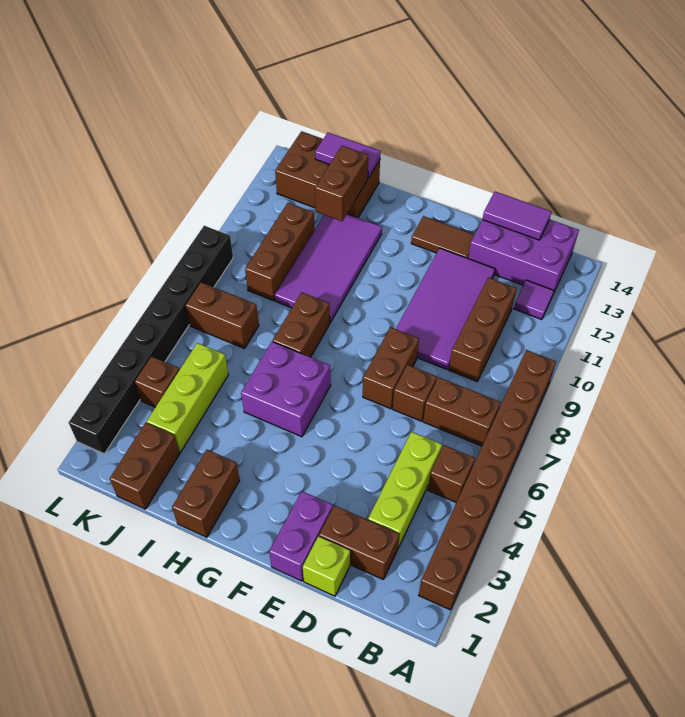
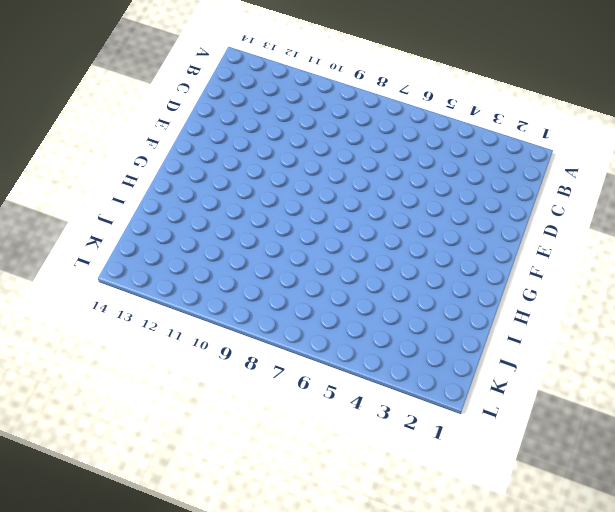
none -> brown 1x8 brick [419,350,556,610]
none -> brown 1x1 brick [428,445,475,503]
none -> brown 1x2 brick [423,377,500,446]

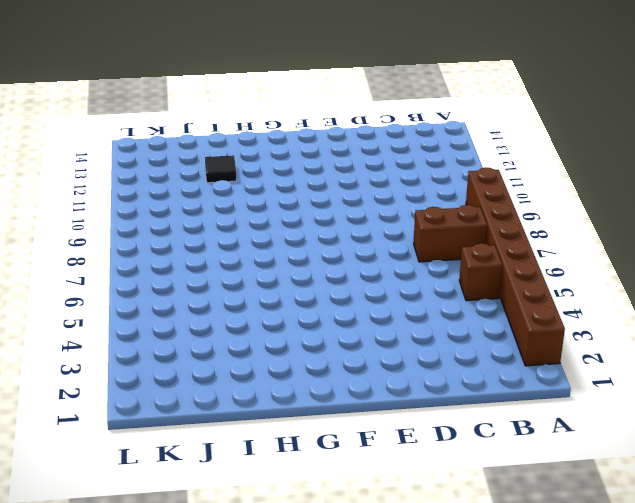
black 1x1 tile [205,155,236,183] -> purple 2x4 tile [275,214,382,323]
none -> purple 1x1 tile [514,280,554,320]
none -> purple 2x3 brick [468,220,579,294]
none -> brown 1x2 brick [319,505,399,579]

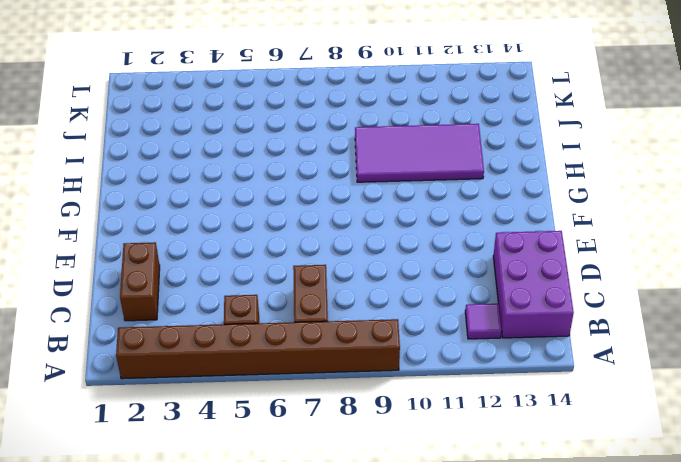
none -> lime 1x3 brick [368,432,442,548]
none -> brown 1x3 brick [449,277,517,381]
none -> lime 1x1 brick [303,536,350,596]

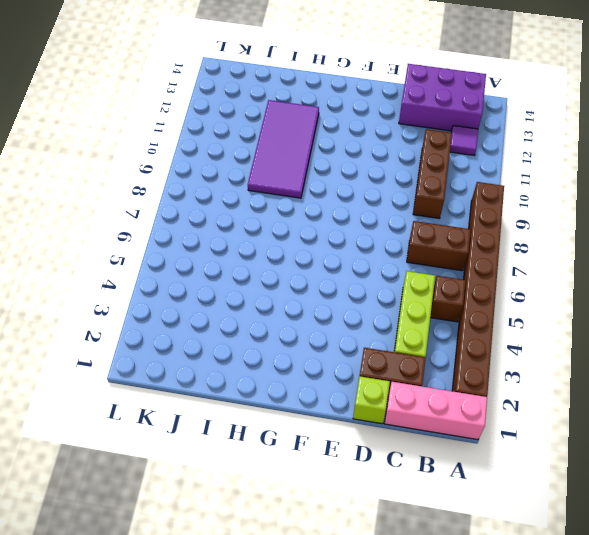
pink 1x3 brick [384,382,487,440] -> none
none -> brown 1x1 brick [393,365,437,421]
none -> purple 2x4 tile [396,248,495,369]
none -> purple 1x2 brick [269,491,333,581]

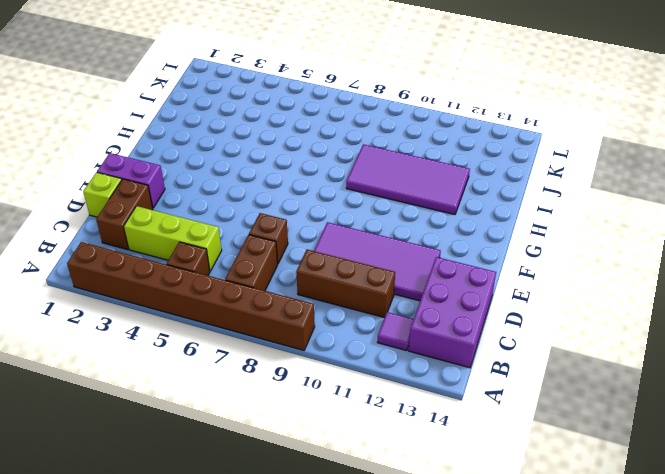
none -> brown 1x2 brick [363,327,419,409]
none -> brown 1x2 tile [411,216,474,258]
none -> purple 2x2 brick [241,342,331,437]

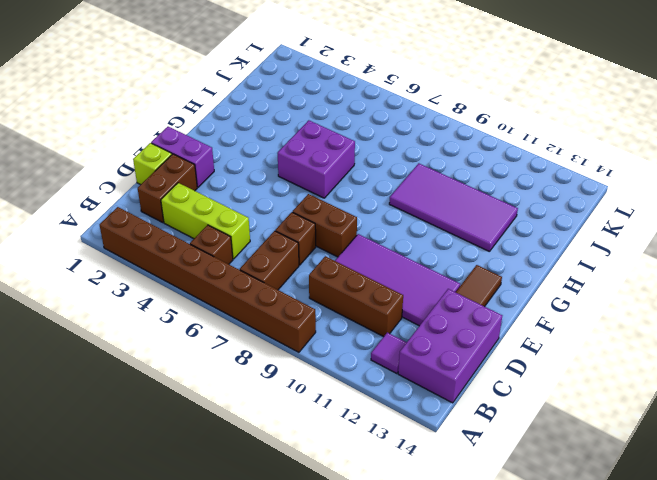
none -> brown 1x2 brick [172,450,240,537]
none -> brown 1x2 brick [273,292,330,357]
none -> brown 2x3 brick [275,131,380,218]

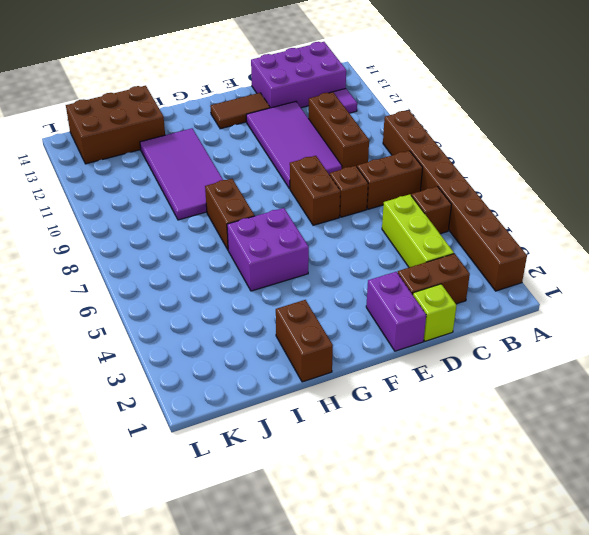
none -> brown 1x2 brick [110,423,180,509]
none -> lime 1x3 brick [147,343,229,452]
none -> brown 1x2 brick [186,282,259,348]

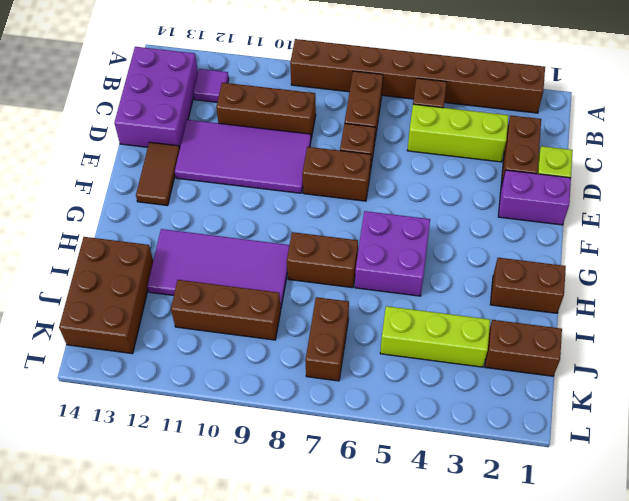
none -> brown 1x1 brick [135,356,179,407]
none -> black 1x8 brick [68,226,233,454]
none -> purple 1x2 tile [482,192,551,240]

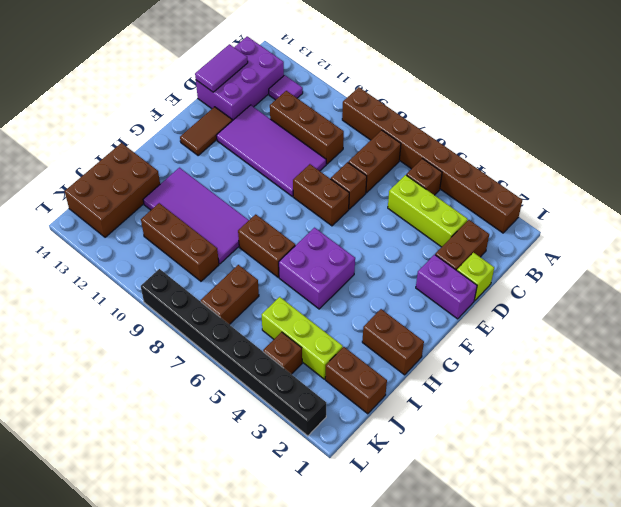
none -> brown 1x2 brick [315,146,368,221]
none -> purple 1x2 tile [315,133,381,178]

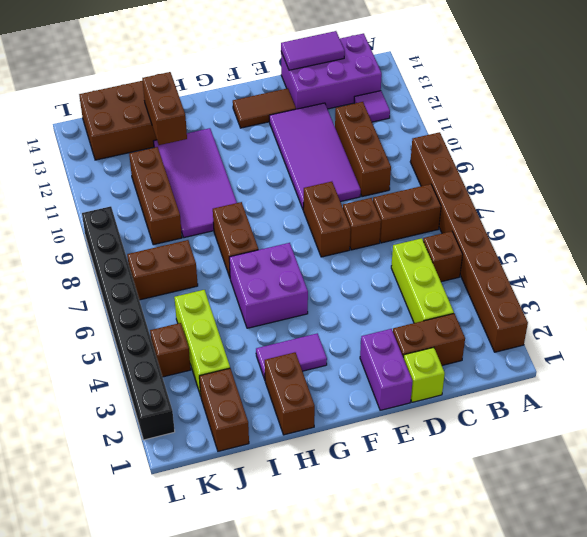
purple 1x2 tile [256,333,327,379] -> purple 1x2 tile moved to [315,133,381,178]

